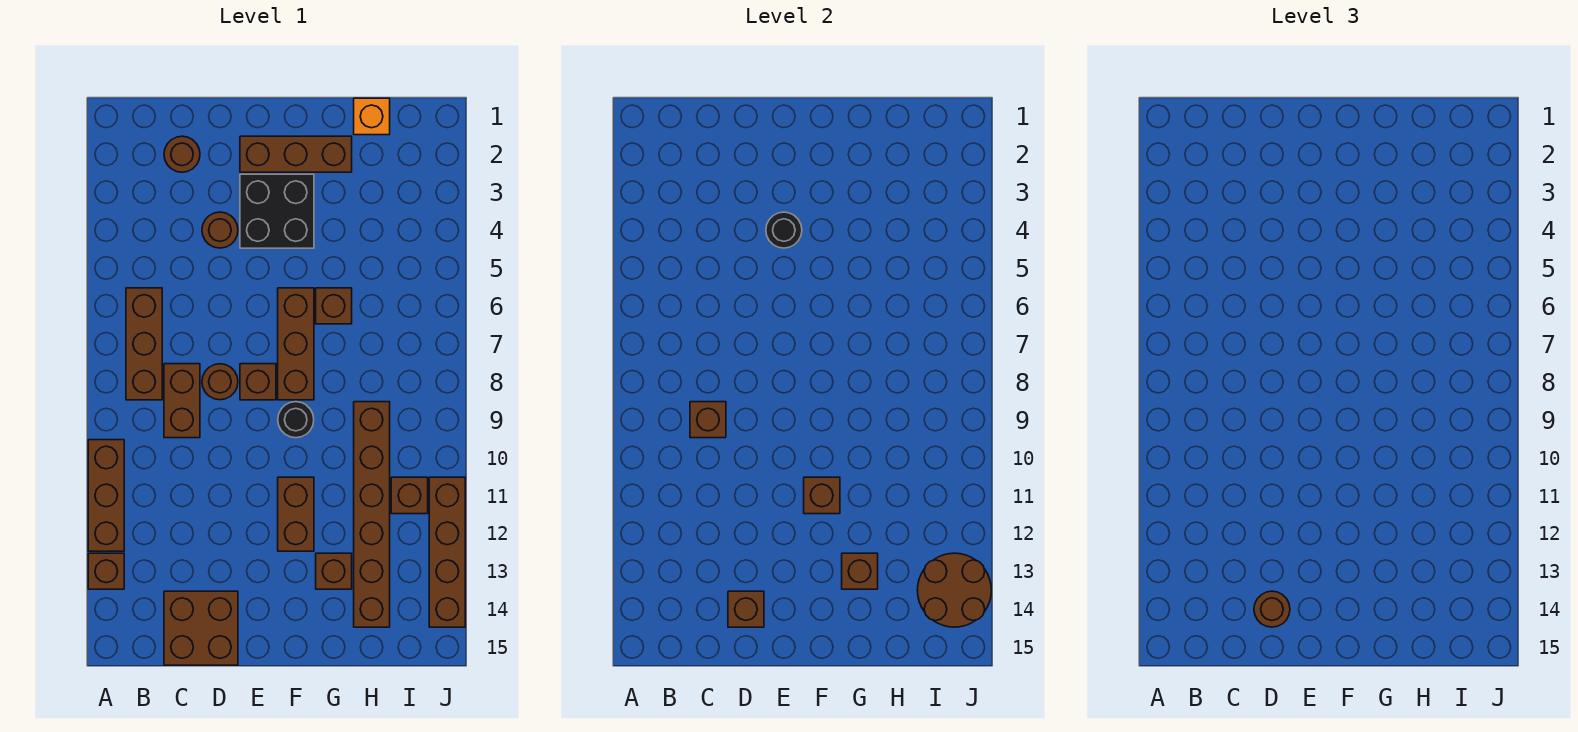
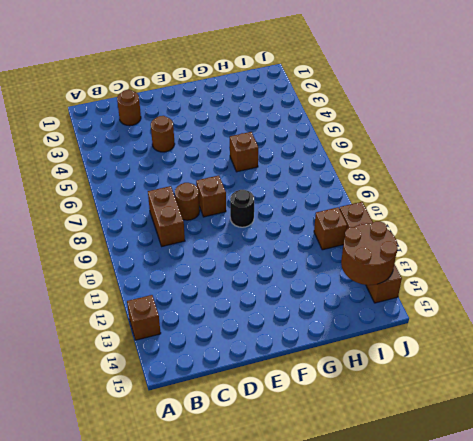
none -> brown 1x3 brick [88,440,124,551]
none -> brown 1x3 brick [126,288,162,400]
none -> brown 2x2 brick [164,591,238,665]

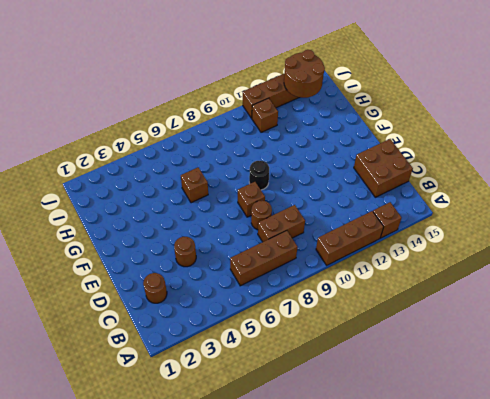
none -> brown 1x3 brick [240,136,352,172]
none -> black 2x2 brick [240,174,314,248]
none -> brown 1x3 brick [278,288,314,400]

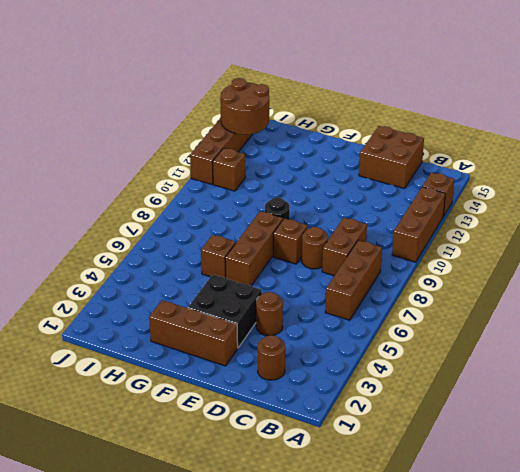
none -> brown 1x2 brick [278,477,314,551]
none -> brown 1x1 brick [316,553,352,589]
none -> orange 1x1 brick [354,98,390,135]

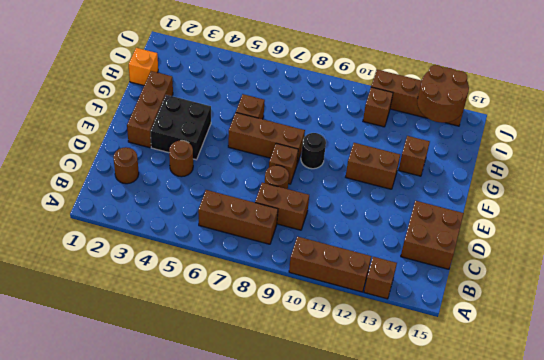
none -> brown 1x6 brick [354,402,390,627]
none -> brown 1x1 brick [690,402,726,438]
none -> brown 1x1 brick [728,591,764,627]

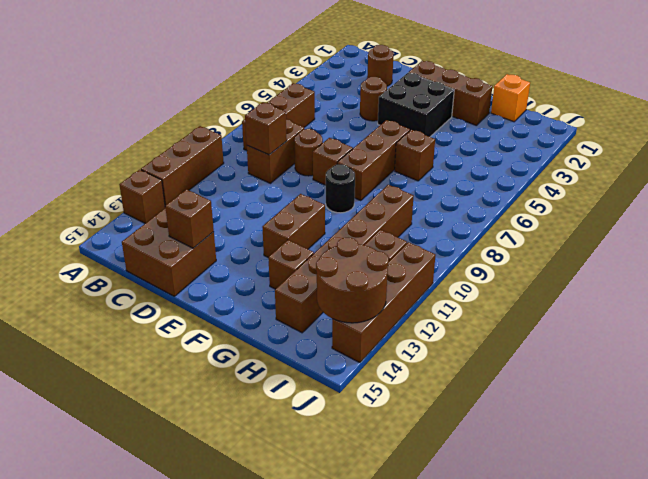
none -> black 1x1 round brick [766,212,802,248]
none -> brown 1x1 brick [804,477,840,514]
none -> brown 1x1 brick [842,553,878,589]

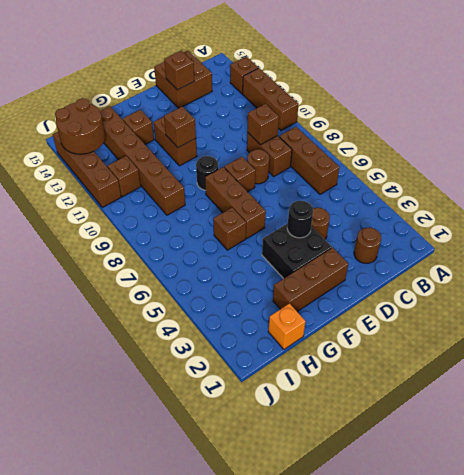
none -> brown 1x1 brick [842,553,878,589]
none -> brown 1x1 round brick [1254,591,1290,627]

